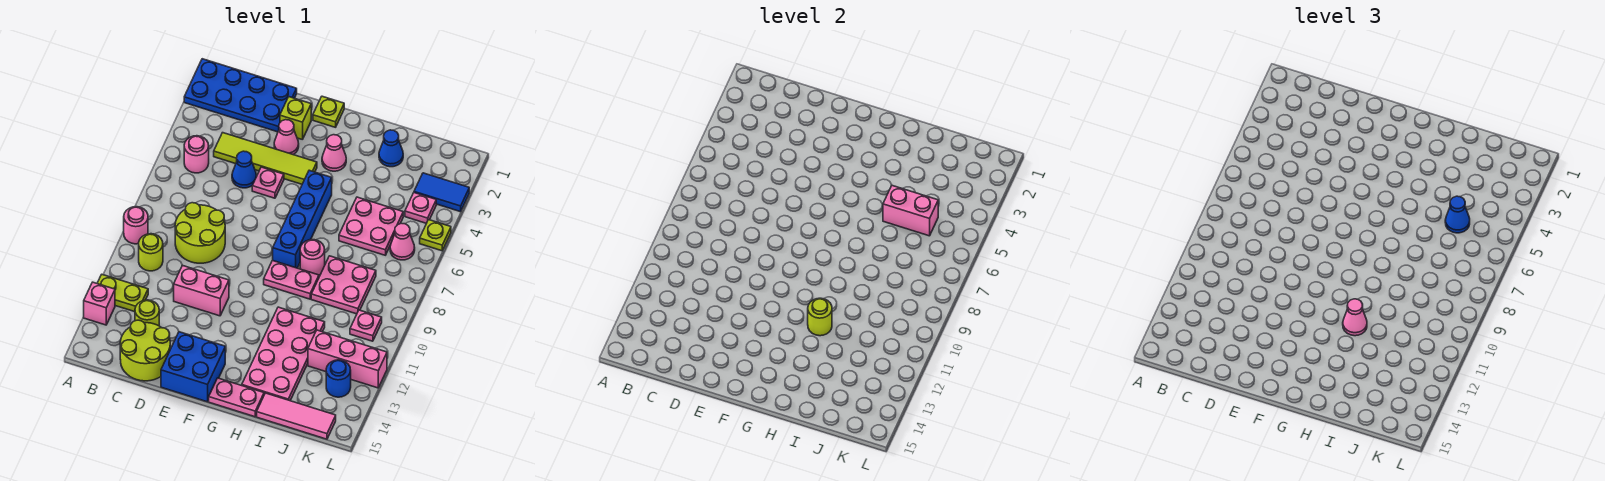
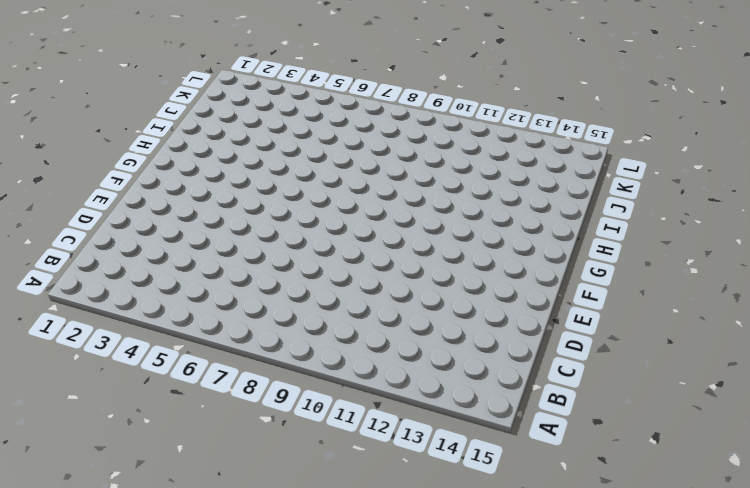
none -> blue 2x4 plate [184,59,297,132]
none -> pink 1x1 round brick [124,207,148,244]
none -> lime 1x2 plate [97,275,148,312]
none -> pink 1x1 brick [84,282,115,325]

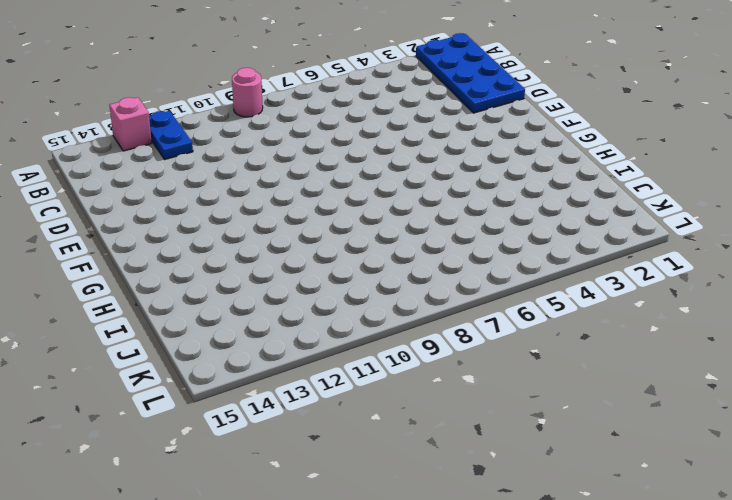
blue 1x2 plate [149,111,193,160] -> lime 1x2 plate [97,275,148,312]
none -> pink 1x1 round brick [184,136,209,173]
none -> lime 1x1 round brick [139,234,163,271]
none -> lime 1x4 tile [214,133,317,184]
none -> lime 2x2 round brick [175,203,225,263]

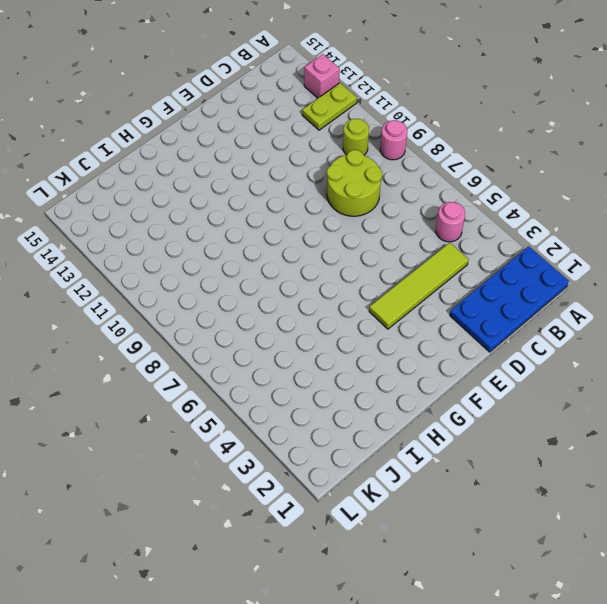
none -> lime 1x1 round brick [135,300,159,326]
none -> lime 2x2 round brick [120,320,170,381]
none -> blue 1x1 cone [232,151,256,188]
none -> pink 1x2 brick [174,265,229,316]

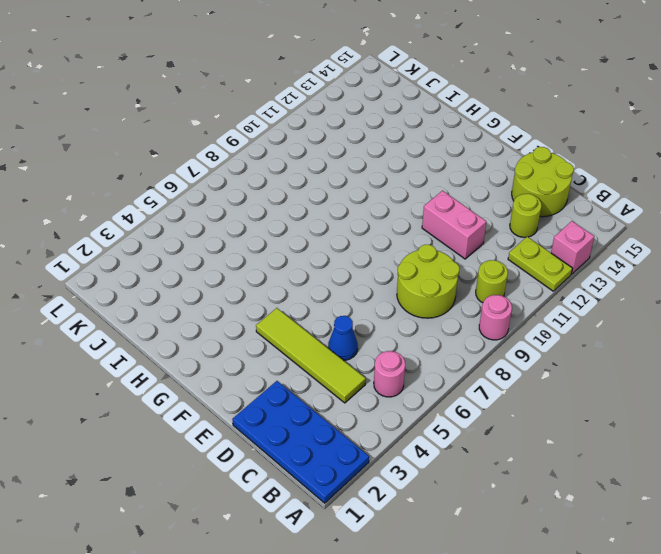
none -> lime 1x1 brick [280,97,311,140]
none -> pink 1x1 cone [274,120,299,155]
none -> pink 1x1 plate [252,167,284,198]
none -> blue 2x2 brick [161,332,225,402]

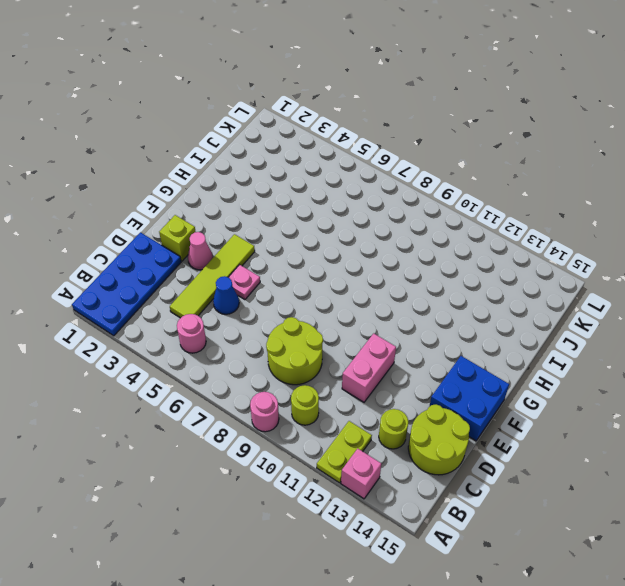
none -> lime 1x1 plate [313,96,344,127]
none -> pink 1x1 cone [322,135,346,171]
none -> blue 1x4 brick [273,170,332,268]
none -> pink 1x2 plate [264,260,319,299]

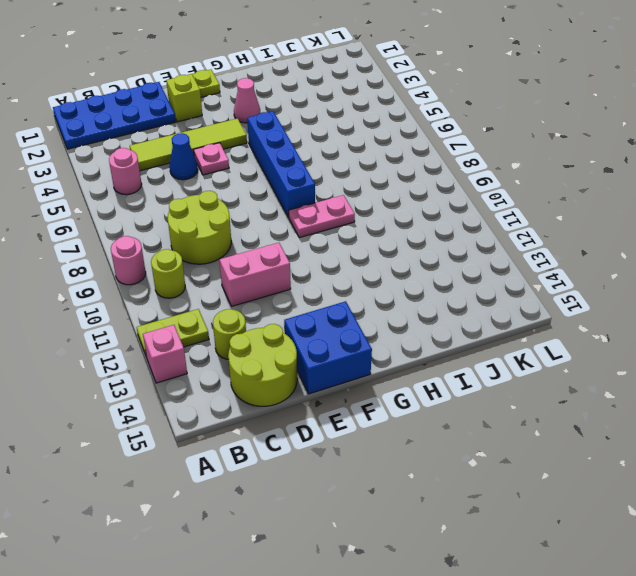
none -> pink 1x1 cone [274,120,299,155]
none -> pink 1x2 plate [209,378,264,417]
none -> pink 1x1 round brick [300,240,325,275]
none -> pink 2x4 plate [242,307,325,401]

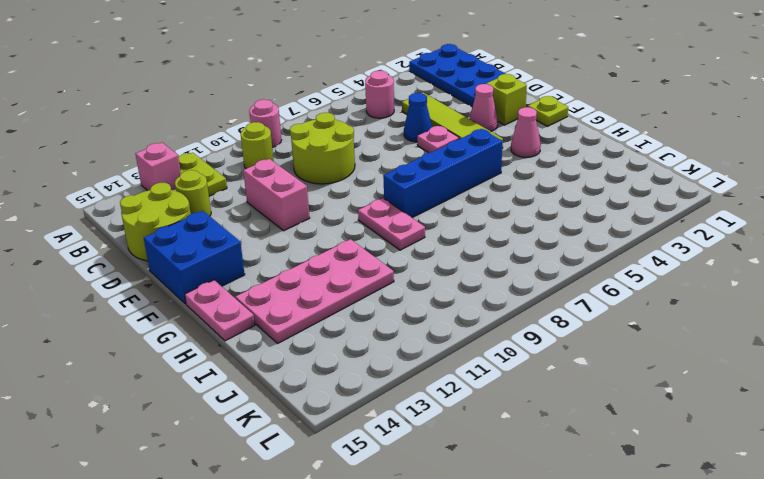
none -> pink 1x1 round brick [300,240,325,275]
none -> blue 1x1 cone [379,130,403,167]
none -> pink 2x2 plate [339,197,403,255]
none -> pink 2x2 plate [311,256,376,314]

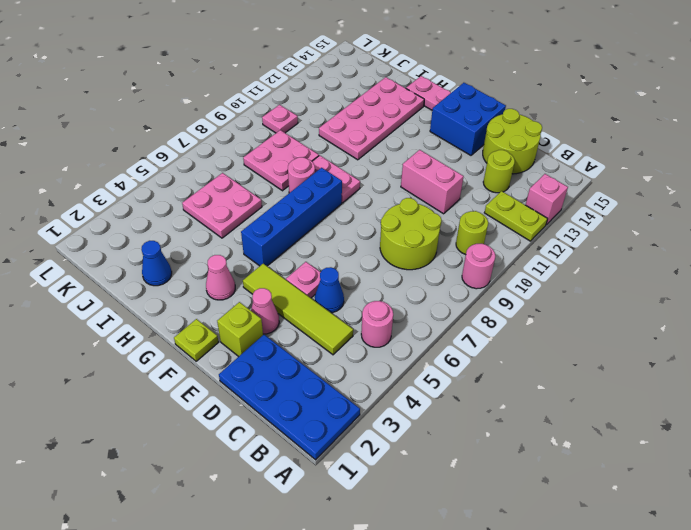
none -> pink 1x3 tile [257,393,336,439]
none -> pink 1x3 brick [308,330,387,388]
none -> blue 1x2 tile [414,173,469,212]
none -> pink 1x1 plate [405,193,436,223]

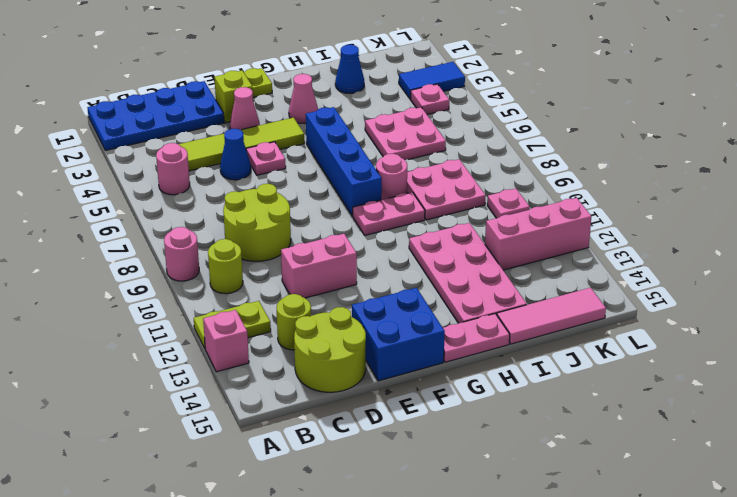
none -> pink 1x1 cone [390,223,415,260]
none -> blue 1x1 round brick [326,360,351,397]
none -> lime 1x1 plate [420,220,451,251]
none -> lime 1x1 round brick [808,298,832,336]

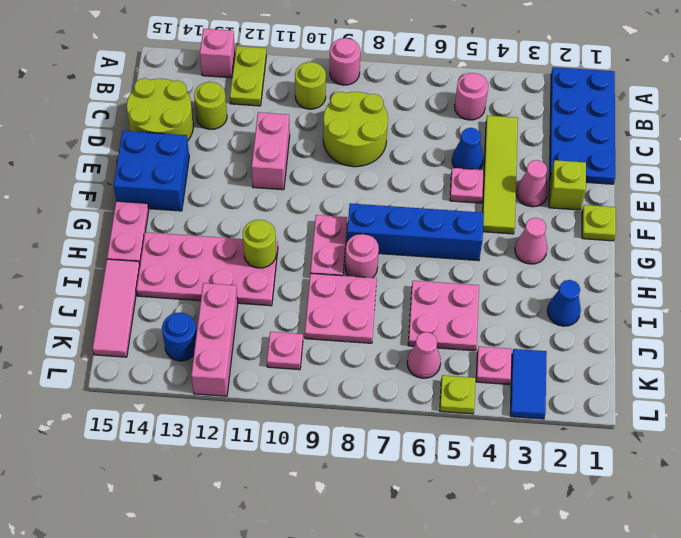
none -> pink 1x2 brick [883,185,938,236]
none -> pink 1x1 cone [1343,299,1367,336]
none -> blue 1x1 cone [1445,196,1470,233]

